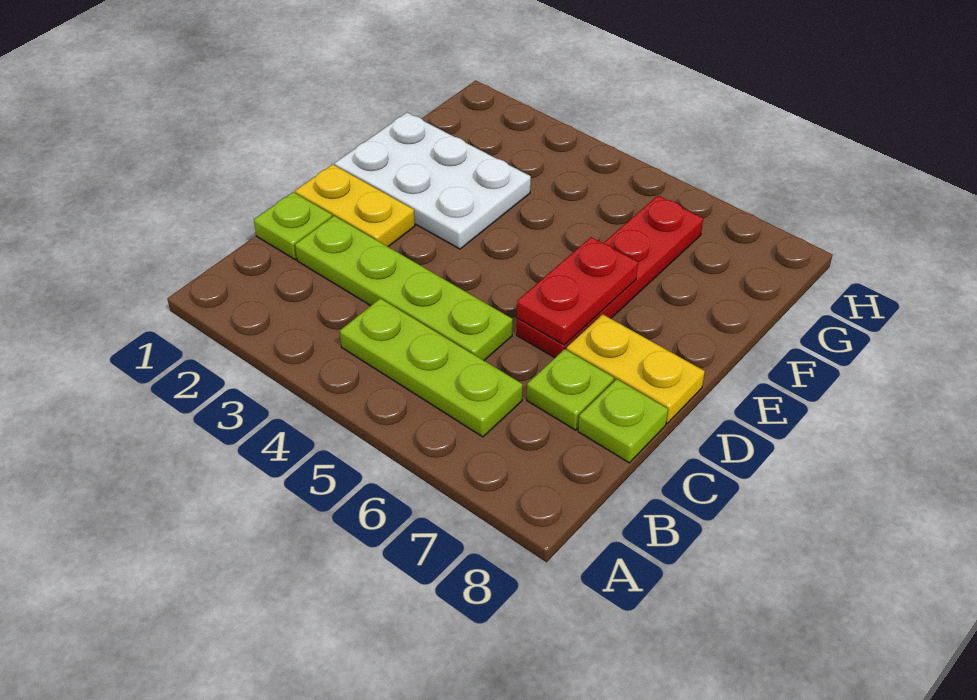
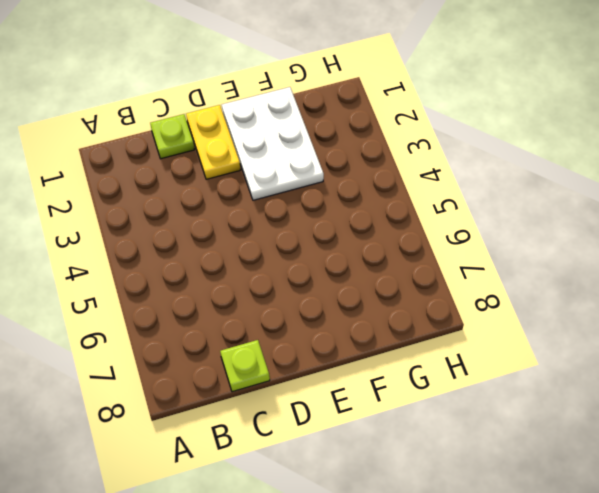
none -> lime 1x3 plate [340,298,523,437]
none -> lime 1x4 plate [295,216,513,360]

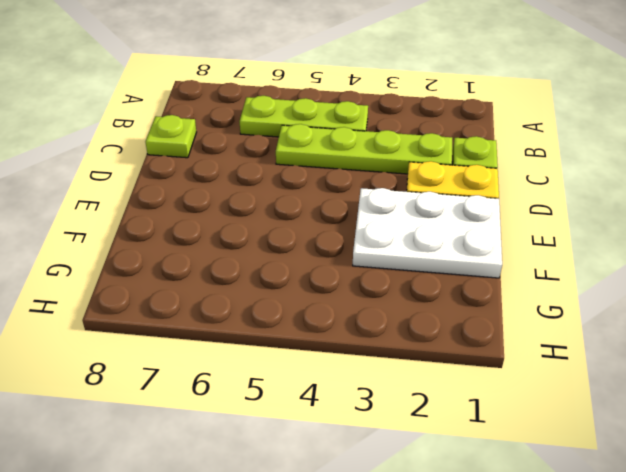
none -> lime 1x1 plate [527,349,614,430]
none -> red 1x4 plate [517,196,703,358]

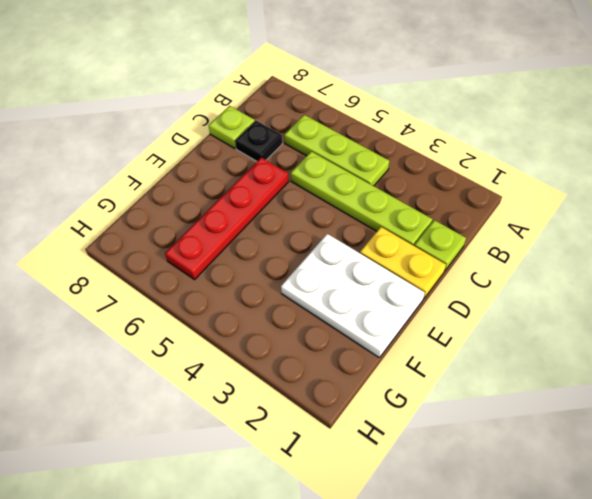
black 1x1 plate [235,121,282,161] -> lime 1x1 plate [527,349,614,430]
none -> yellow 1x2 plate [567,314,705,423]
none -> red 1x2 plate [517,237,638,345]

